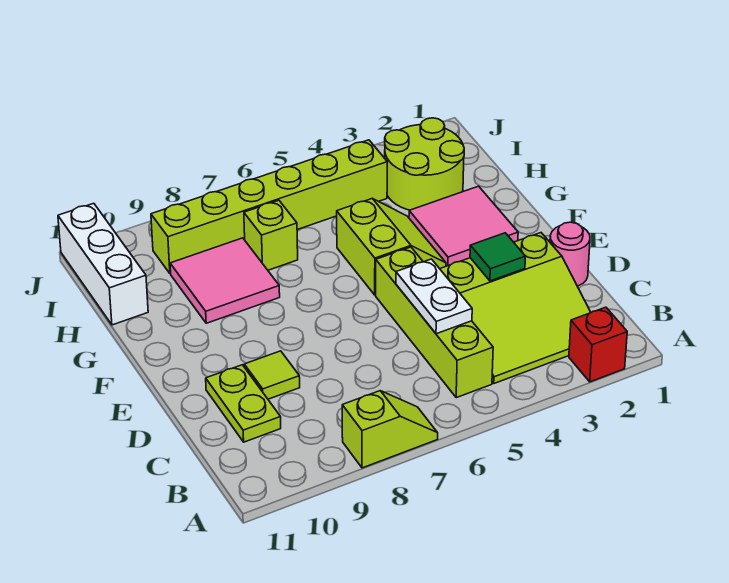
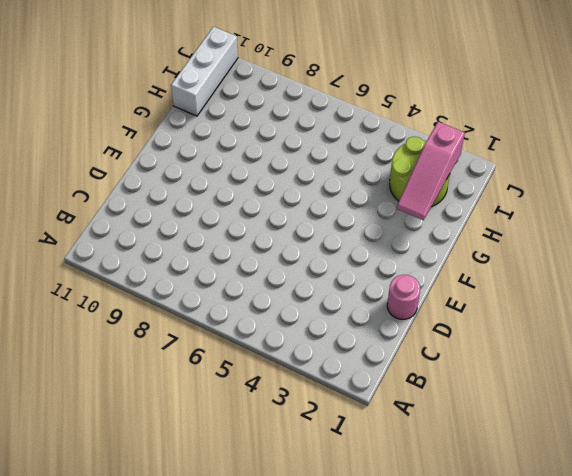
pink 1x3 slope [397,122,465,220] -> none
none -> red 1x1 brick [569,307,627,382]
none -> lime 1x2 slope [342,391,438,468]
none -> lime 3x3 slope [440,233,591,383]

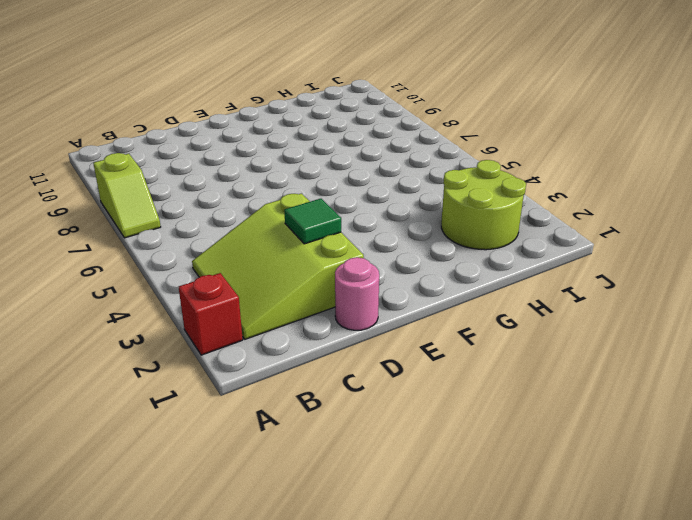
none -> lime 1x4 brick [376,247,493,398]
none -> lime 1x2 plate [206,365,281,442]
none -> lime 1x1 tile [244,351,300,399]

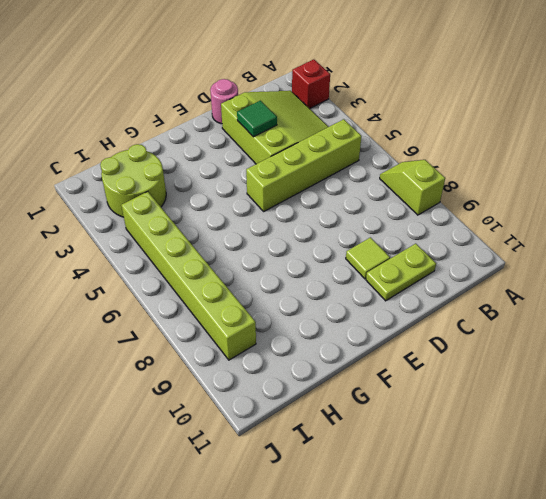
none -> pink 2x2 tile [409,186,518,266]
none -> lime 2x2 slope [337,199,446,295]
none -> pink 2x2 tile [170,238,280,323]

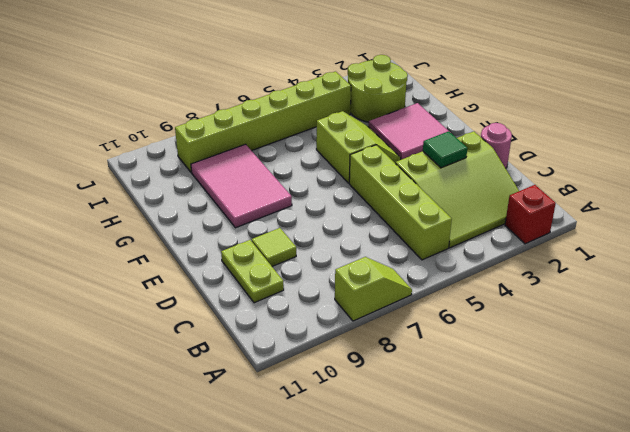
pink 2x3 tile [191,144,292,228] -> pink 2x2 tile [170,238,280,323]
none -> lime 1x1 brick [244,200,298,270]
none -> white 1x3 brick [58,203,148,325]
none -> white 1x2 plate [396,259,472,334]

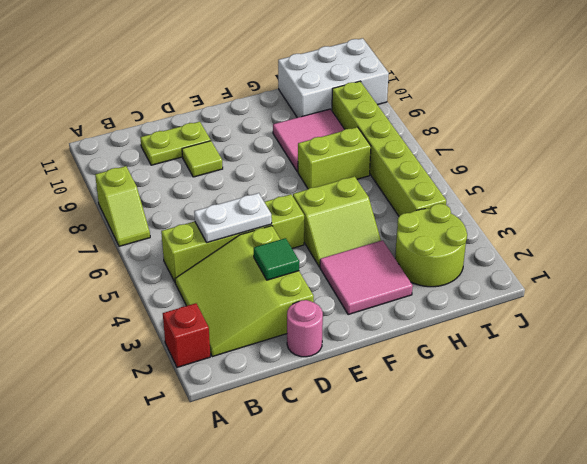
lime 1x2 brick [298,127,371,189] -> lime 1x1 brick [244,200,298,270]
white 2x3 brick [278,38,389,118] -> white 1x3 brick [58,203,148,325]

